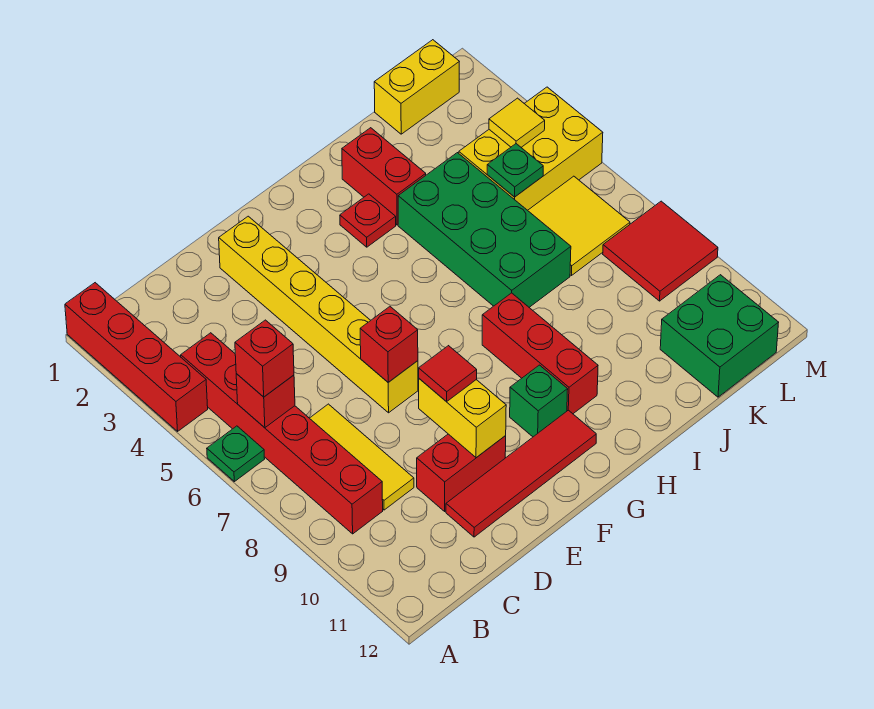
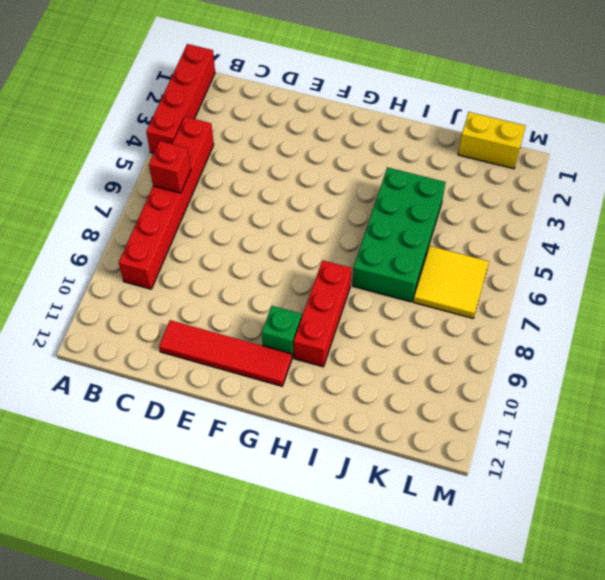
none -> green 1x1 plate [207,426,265,482]
none -> yellow 1x3 tile [310,404,414,510]
none -> red 1x2 brick [417,434,506,511]

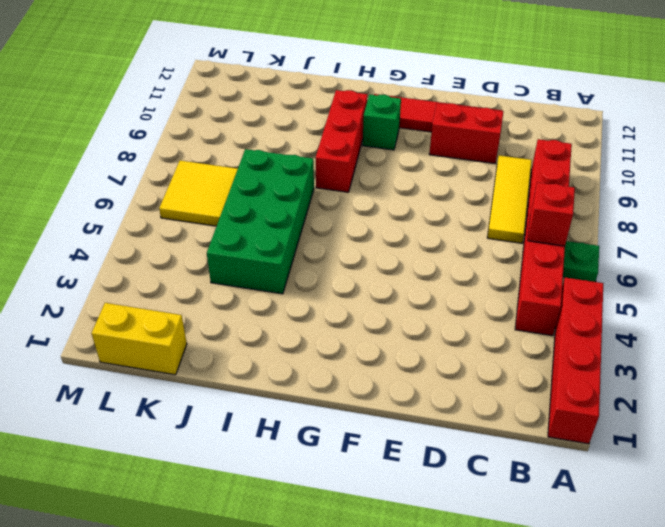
none -> yellow 1x6 brick [219,216,418,413]
none -> red 1x1 plate [340,194,396,247]
none -> red 1x2 brick [342,128,426,225]

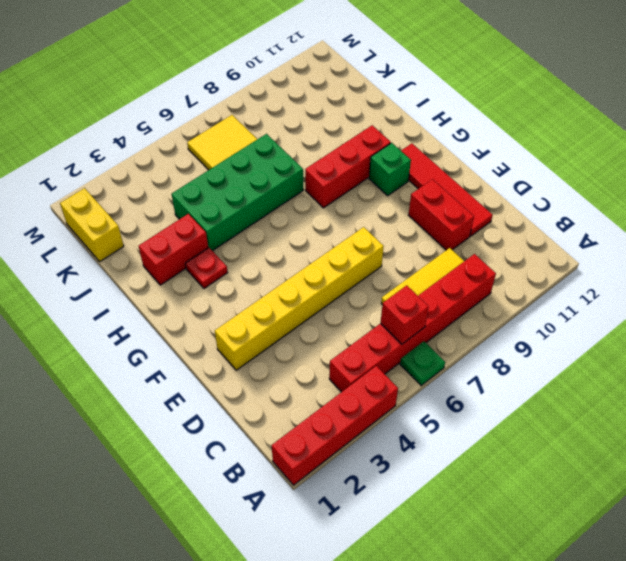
none -> yellow 2x3 brick [459,87,603,210]
none -> green 2x2 brick [660,275,779,397]
none -> red 2x2 tile [603,201,718,301]

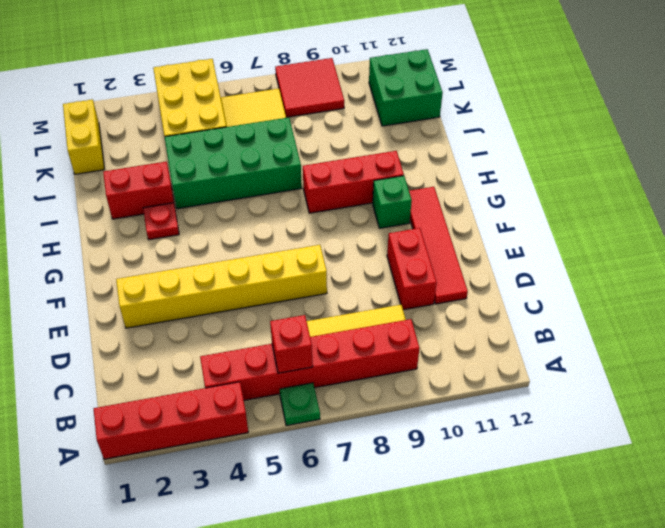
none -> red 1x1 brick [360,307,418,382]
none -> yellow 1x2 brick [419,379,506,458]
none -> green 1x1 plate [487,144,543,197]

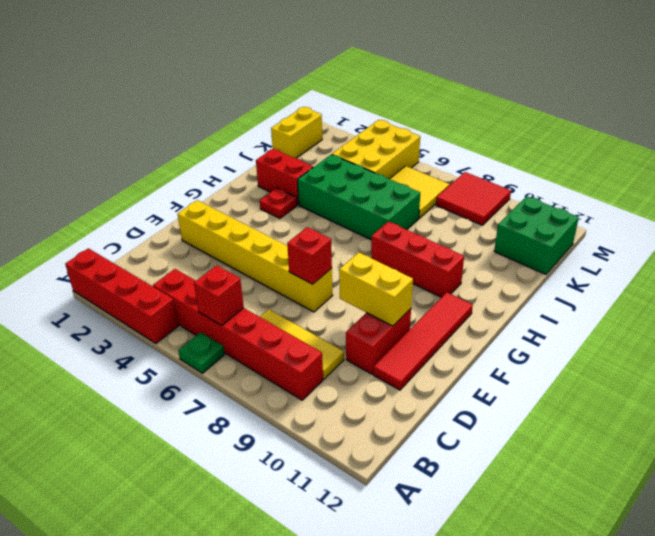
none -> green 1x1 brick [510,365,568,437]
none -> green 1x1 plate [487,144,543,197]
none -> yellow 1x1 tile [489,98,545,147]

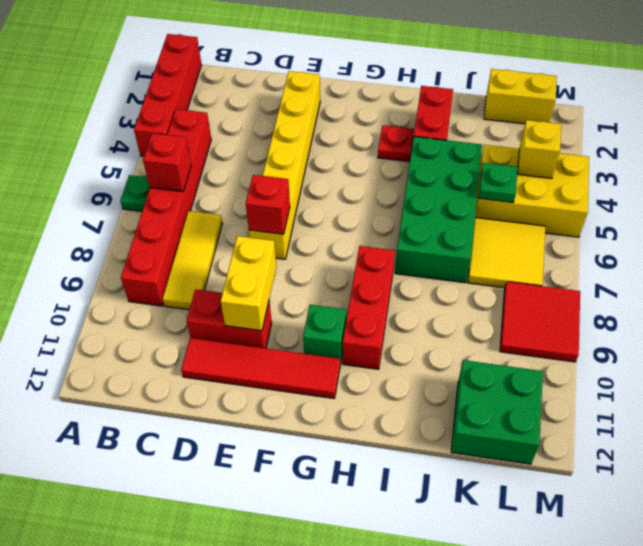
yellow 1x1 brick [518,120,561,178] -> yellow 1x1 tile [489,98,545,147]
none -> red 1x1 brick [235,320,294,397]
none -> red 1x1 tile [419,346,477,402]

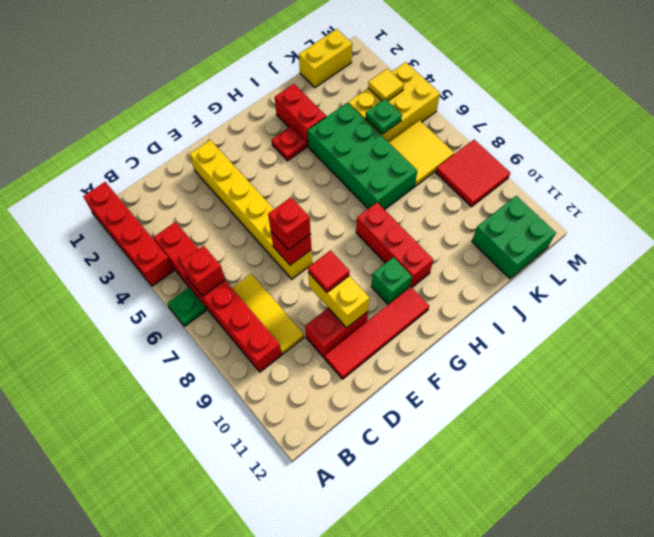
red 1x1 brick [268,197,311,250] -> red 1x1 brick moved to [235,320,294,397]

